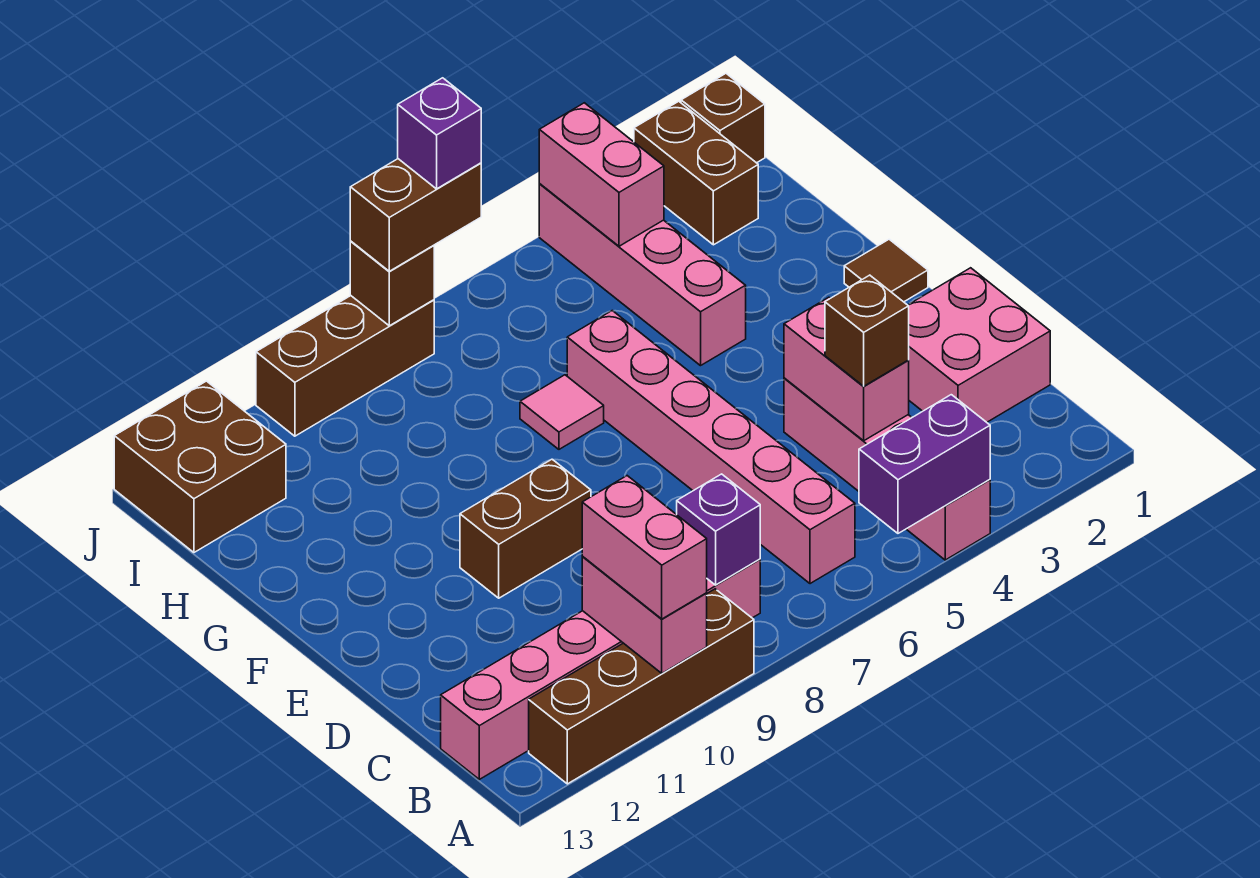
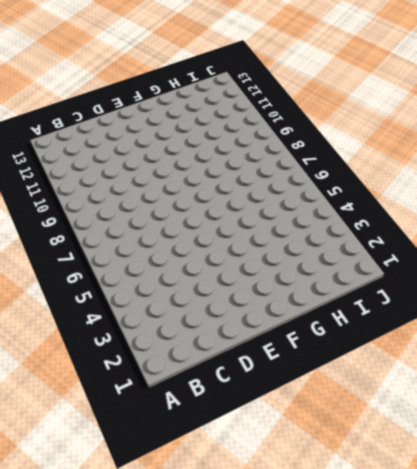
none -> pink 1x4 brick [784,378,990,560]
none -> brown 1x4 brick [529,589,754,784]
none -> pink 1x6 brick [567,311,855,584]

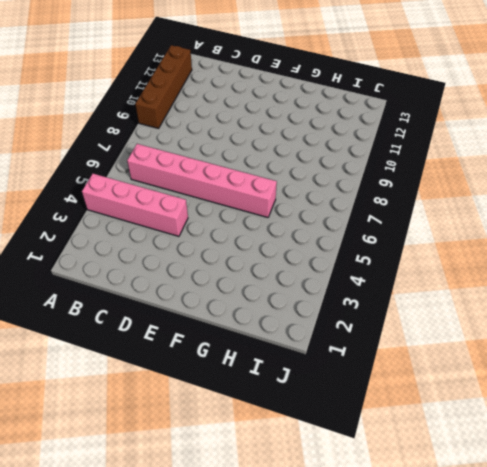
none -> pink 1x6 brick [441,559,760,779]
none -> pink 2x2 brick [908,268,1050,422]
none -> brown 1x2 brick [460,459,591,598]

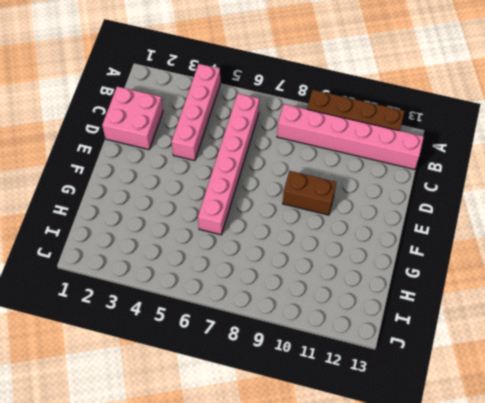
none -> brown 1x1 tile [844,239,928,302]
none -> pink 1x4 brick [539,184,746,366]
none -> pink 1x1 tile [520,375,604,449]

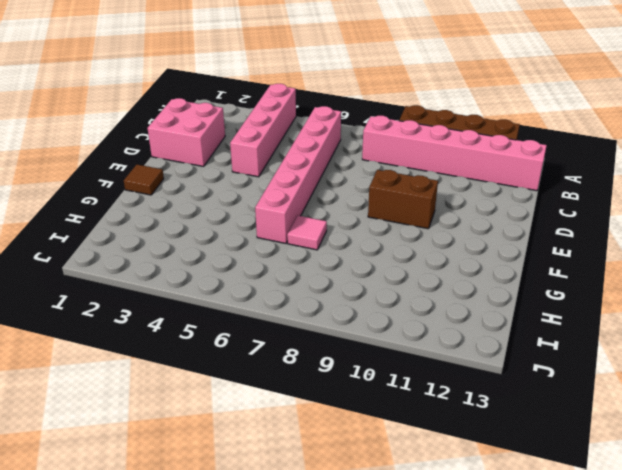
none -> pink 1x4 brick [539,184,746,366]
none -> brown 1x2 brick [634,101,758,245]
none -> brown 2x2 brick [114,381,286,552]

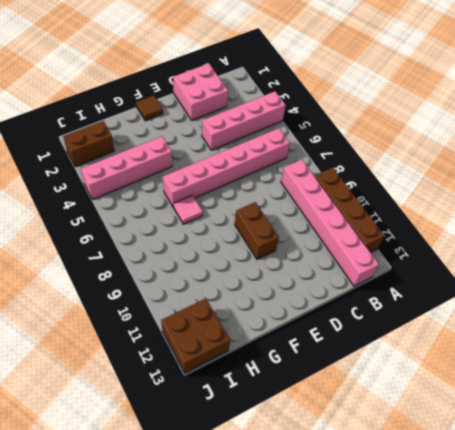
none -> brown 1x1 brick [681,74,765,163]
none -> brown 1x3 brick [256,296,434,436]
none -> purple 1x2 brick [859,395,990,533]

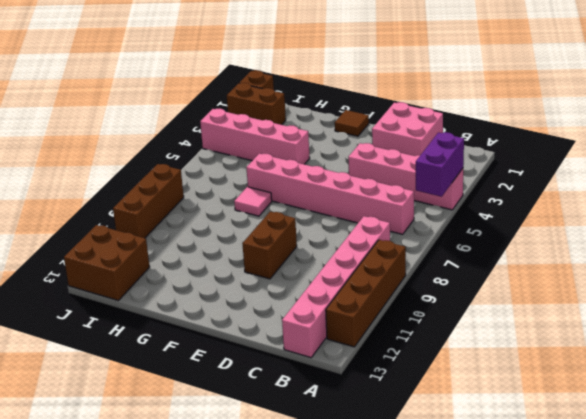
none -> pink 1x2 brick [582,556,707,673]
none -> purple 1x1 brick [677,474,760,585]
none -> pink 1x2 brick [784,297,909,441]

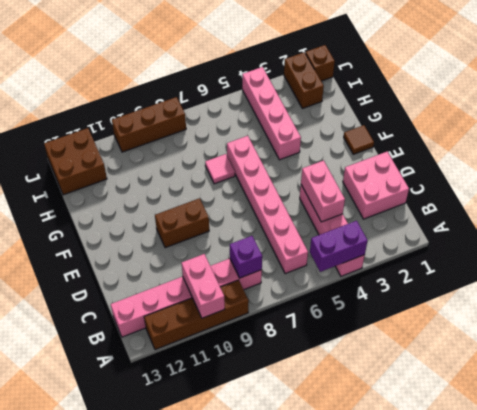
none -> pink 1x2 brick [539,103,664,246]
none -> brown 1x1 brick [350,242,434,326]
none -> pink 1x2 brick [582,476,707,619]

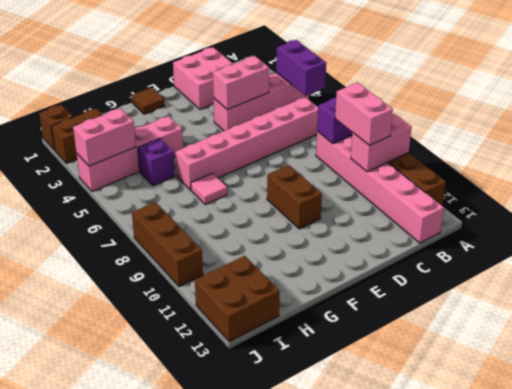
pink 1x2 brick [335,83,393,145] -> pink 1x2 brick turned to [582,476,707,619]
purple 1x1 brick [138,139,175,186] -> purple 1x1 brick moved to [398,78,481,189]
none -> brown 1x1 brick [350,242,434,326]
none -> brown 1x1 brick [825,275,909,386]
none -> brown 1x2 brick [350,159,481,271]

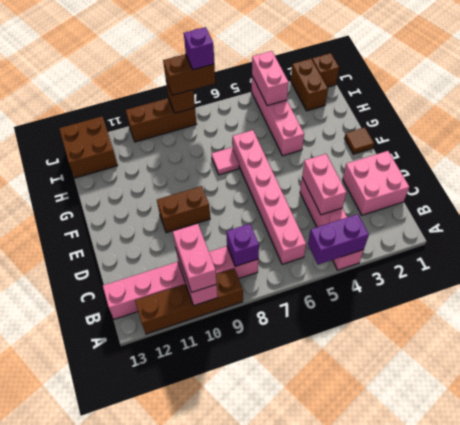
none -> brown 1x1 brick [825,275,909,386]

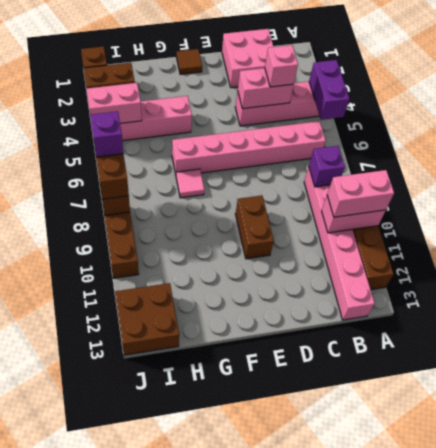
pink 1x1 brick [265,45,298,87] -> brown 1x1 brick [825,275,909,386]

